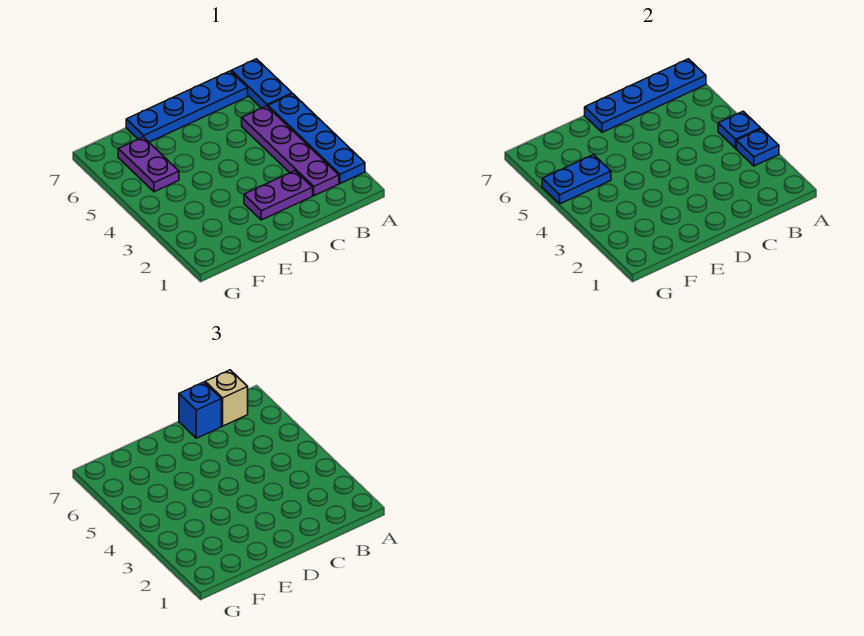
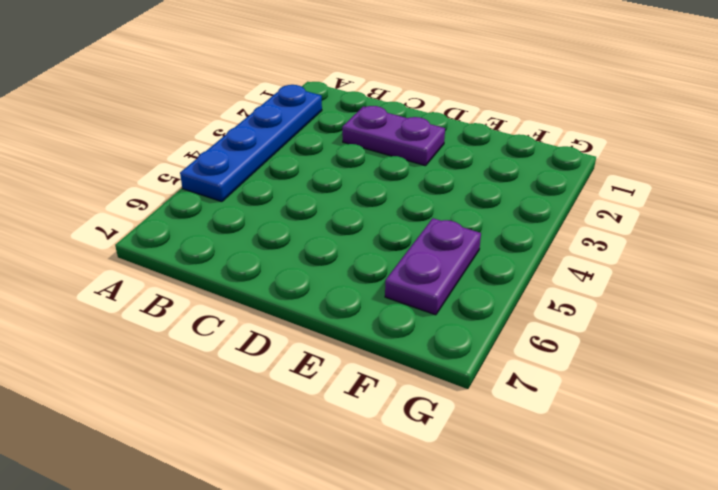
none -> blue 1x2 plate [232,59,292,108]
none -> purple 1x4 plate [242,106,339,196]
none -> blue 1x4 plate [126,71,248,142]

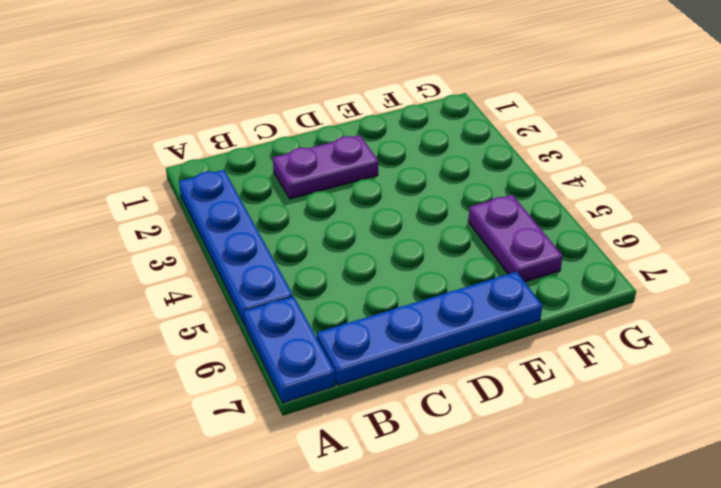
none -> purple 1x4 plate [242,106,339,196]
none -> blue 1x1 plate [736,129,779,166]
none -> blue 1x1 plate [718,111,761,148]

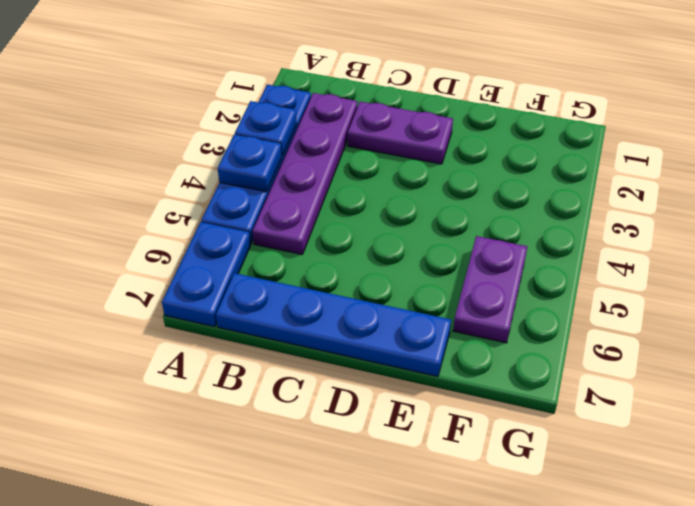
none -> blue 1x4 plate [585,59,706,132]
none -> blue 1x2 plate [542,155,611,204]
none -> tan 1x1 brick [205,370,248,426]

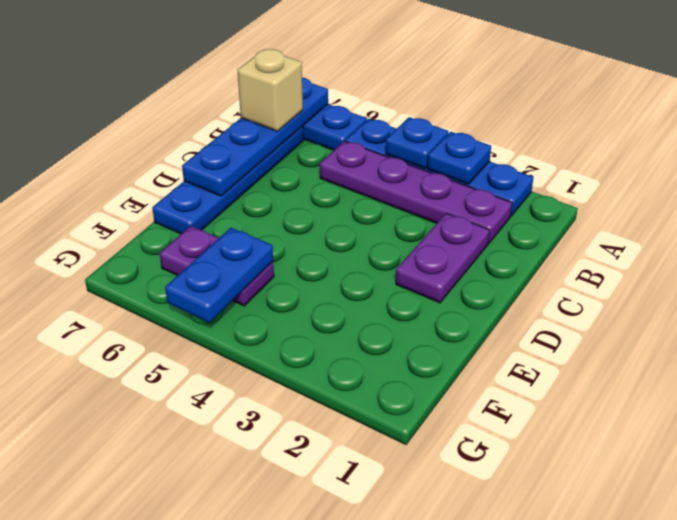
none -> blue 1x1 brick [179,382,221,438]

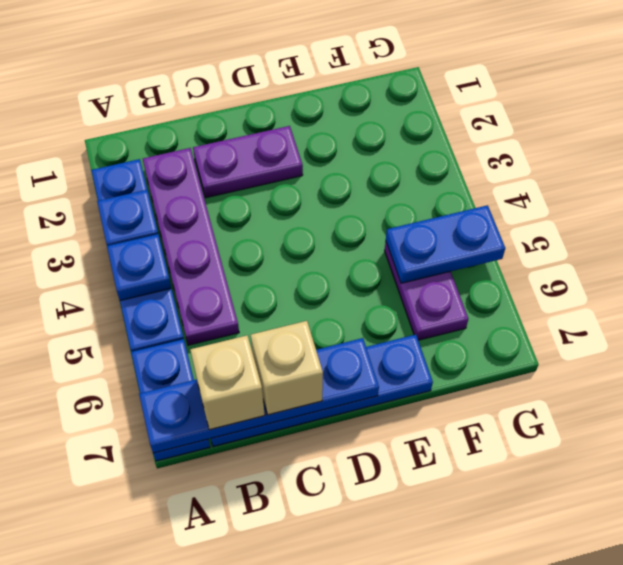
tan 1x1 brick [251,321,323,415] -> blue 1x1 brick [179,382,221,438]

